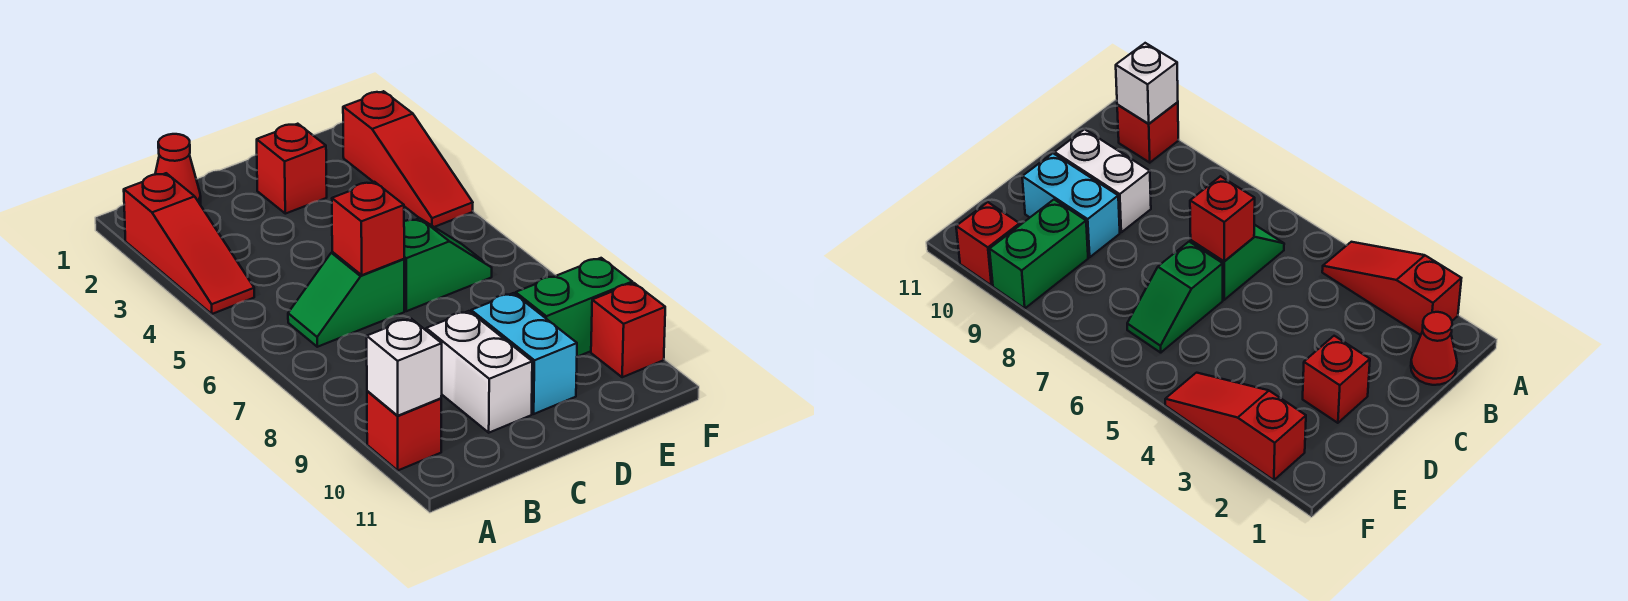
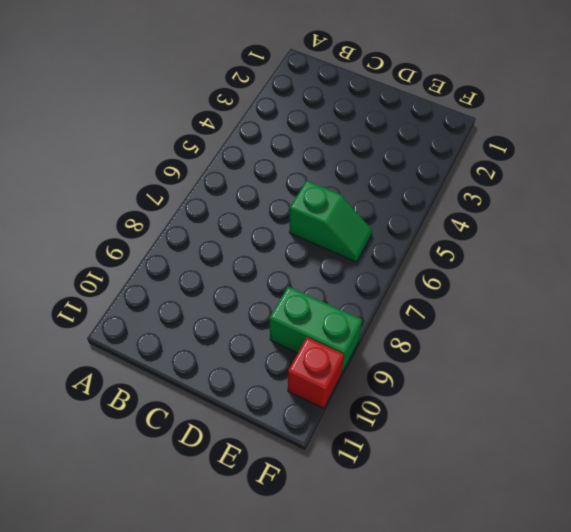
none -> red 1x3 slope [124,173,254,314]
none -> red 1x1 brick [367,391,441,470]
none -> red 1x1 cone [155,134,201,205]

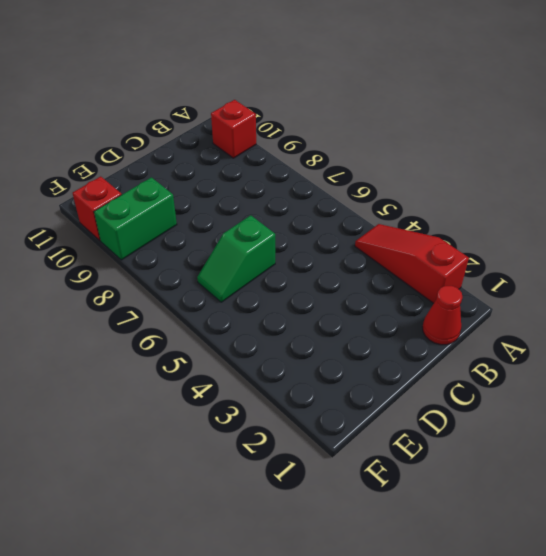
none -> green 1x2 slope [288,252,404,347]
none -> white 1x2 brick [426,311,532,433]
none -> red 1x1 brick [257,124,327,214]

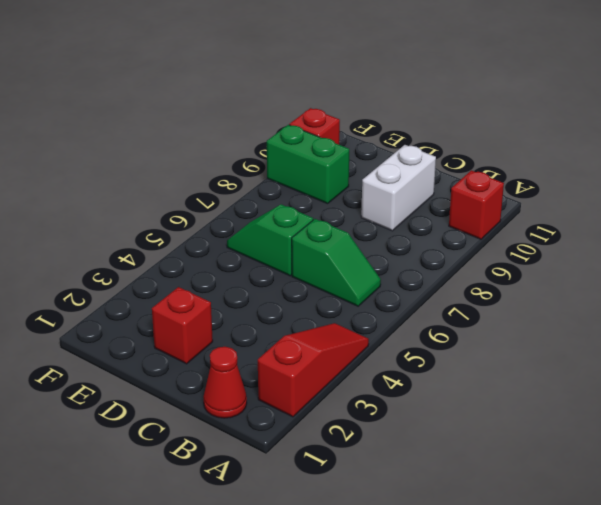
none -> cyan 1x2 brick [471,293,577,414]
none -> red 1x3 slope [343,91,473,227]
none -> white 1x1 brick [367,318,442,416]

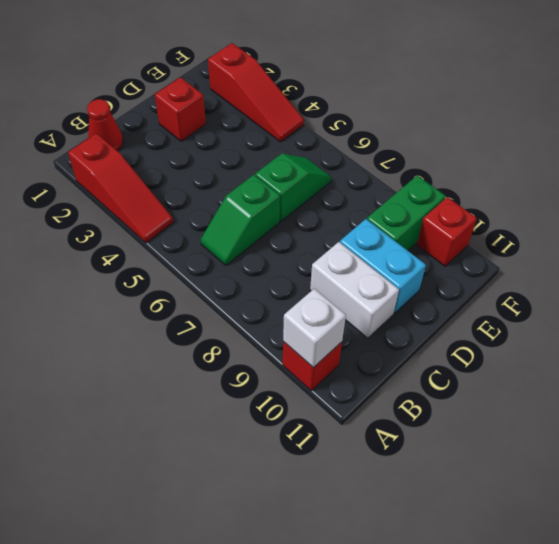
none -> red 1x1 brick [332,182,404,275]

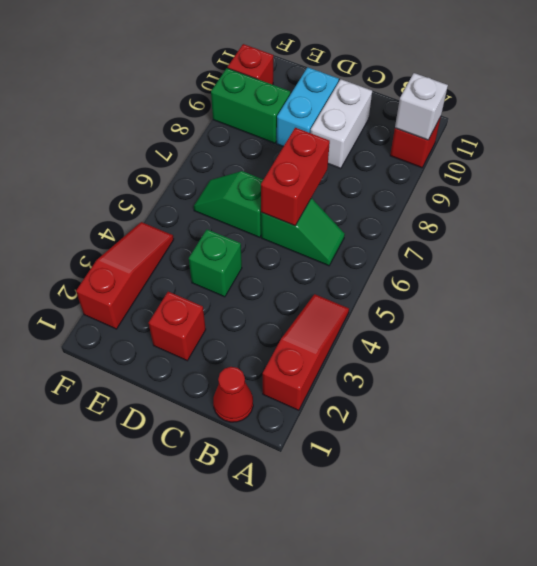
red 1x2 brick [261,128,330,226] -> red 1x1 brick [332,182,404,275]
green 1x1 brick [189,229,242,297] -> none

